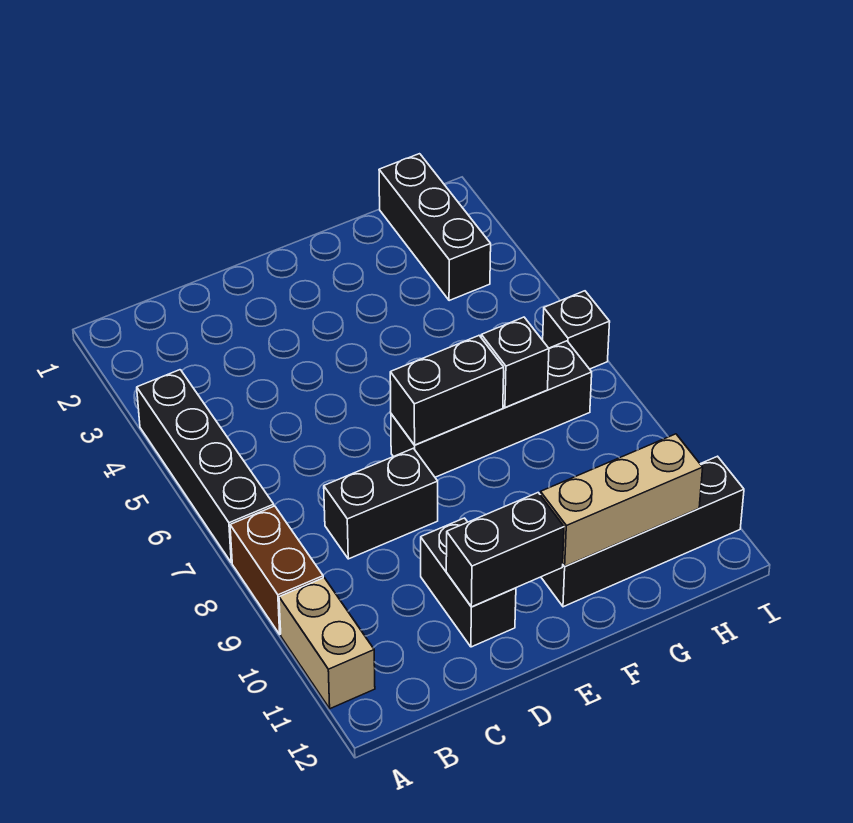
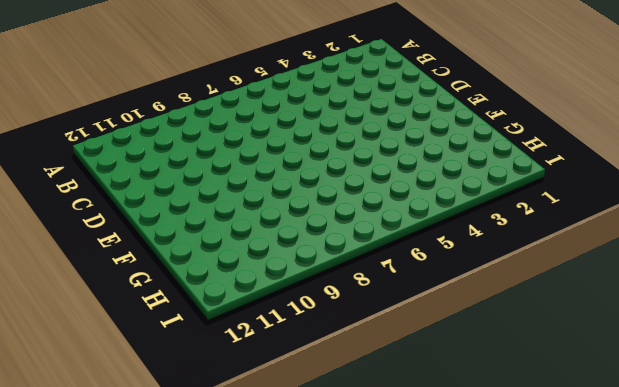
none -> black 1x4 brick [137,370,274,563]
none -> brown 1x2 brick [230,506,323,634]
none -> tan 1x2 brick [279,578,375,709]

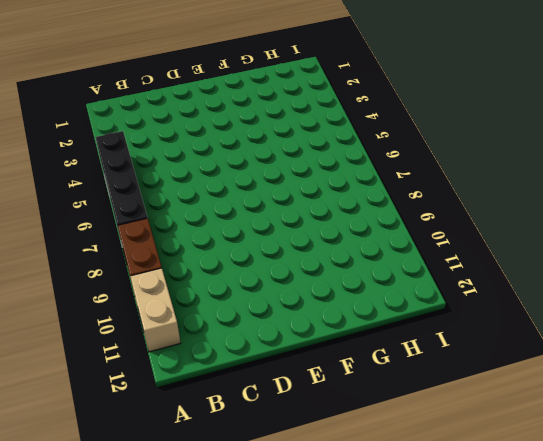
none -> black 1x2 brick [324,448,438,559]
none -> black 1x2 brick [421,518,516,647]
none -> black 1x4 brick [391,341,592,477]

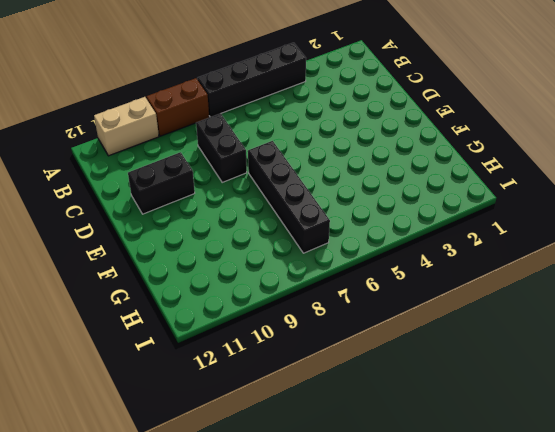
none -> black 1x4 brick [541,456,744,607]
none -> black 1x3 brick [379,154,491,301]
none -> black 1x1 brick [543,291,610,369]

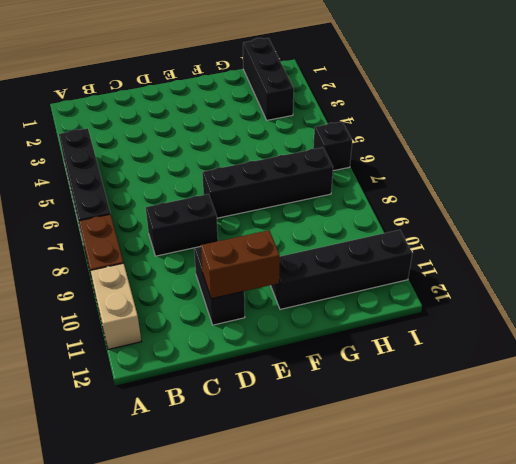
brown 1x2 brick [200,230,280,299] -> black 1x2 brick [446,493,564,607]
none -> black 1x2 brick [390,336,504,445]
none -> tan 1x3 brick [540,434,703,566]
none -> black 1x1 brick [481,317,549,407]

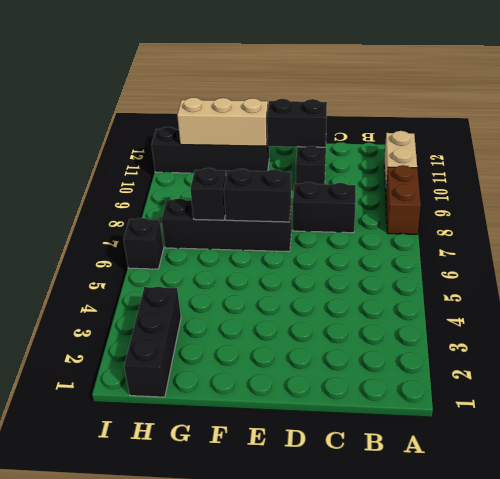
none -> black 1x4 brick [137,370,274,563]

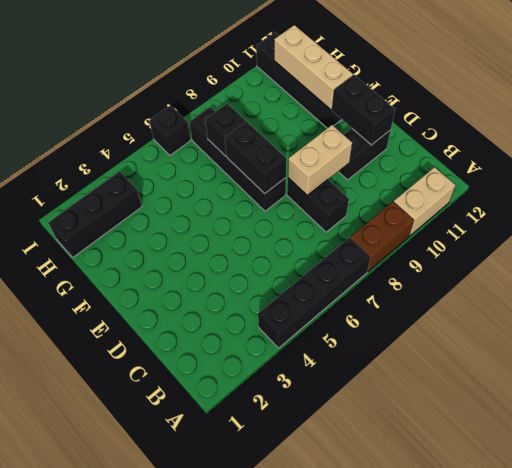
tan 1x2 brick [288,125,352,196] -> none

